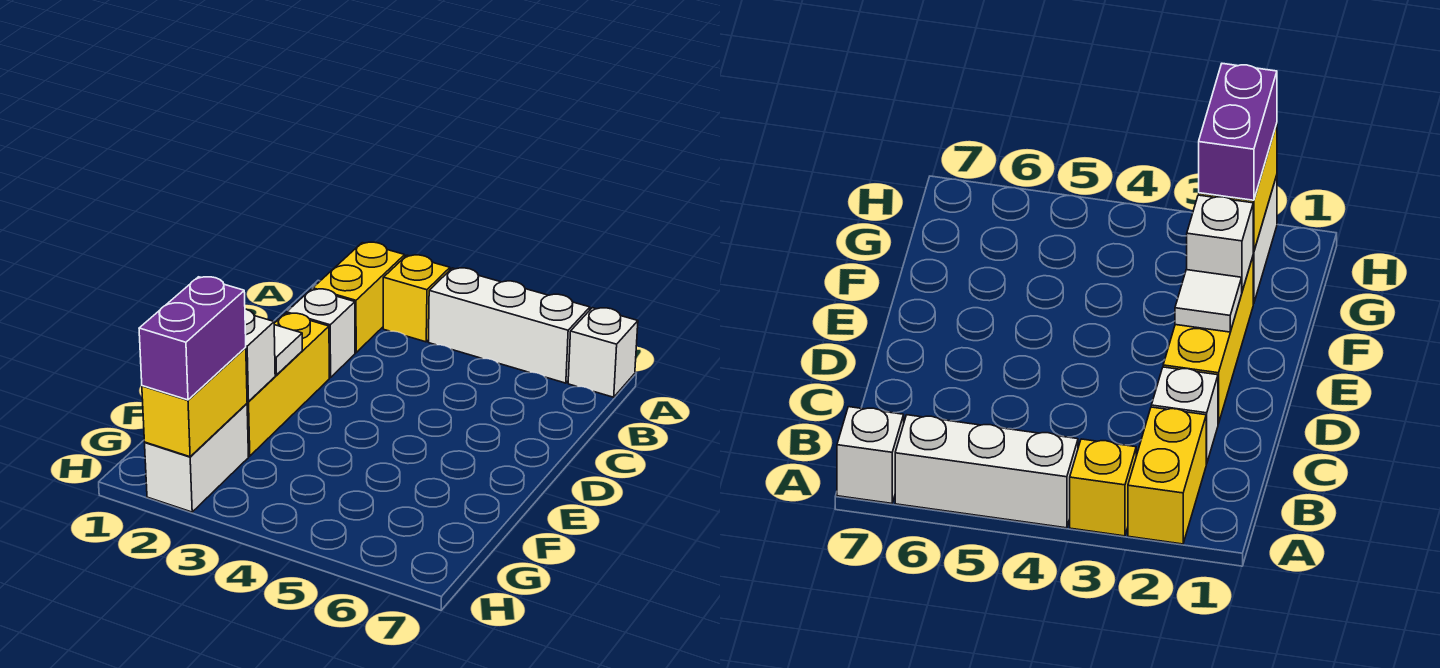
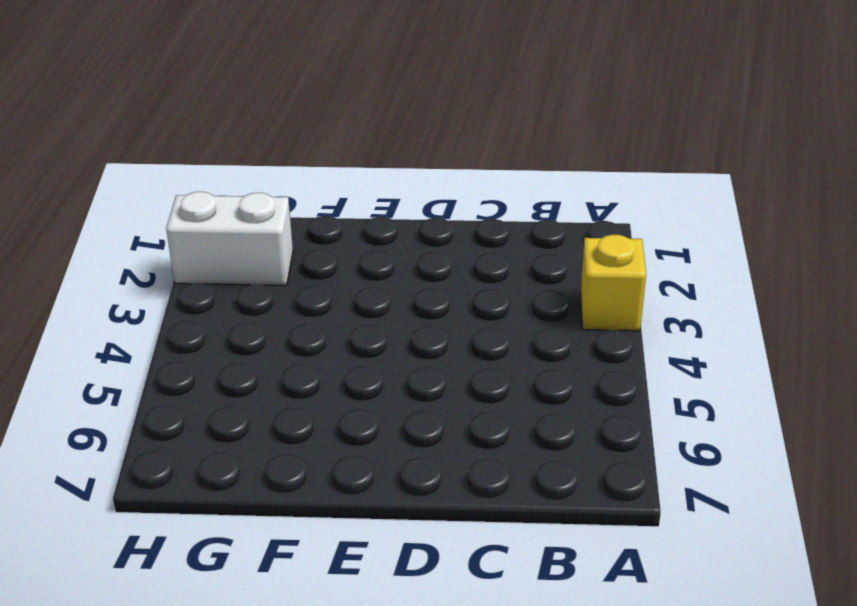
none -> yellow 1x2 brick [313,242,405,353]
none -> white 1x3 brick [429,268,590,383]

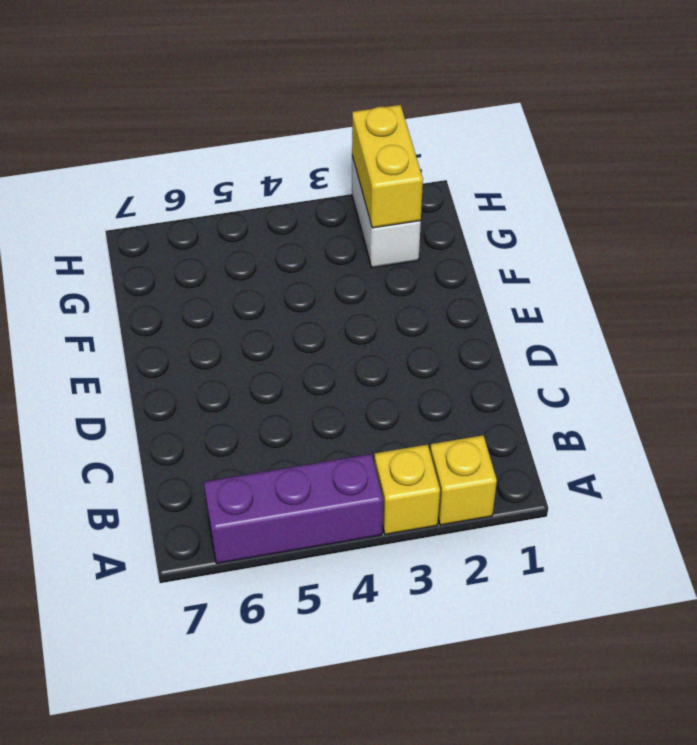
yellow 1x1 brick [430,435,497,525] -> yellow 1x2 brick [313,242,405,353]
purple 1x3 brick [204,454,383,563] -> white 1x3 brick [429,268,590,383]
none -> white 1x1 brick [568,308,638,397]
none -> white 1x1 brick [287,289,355,378]

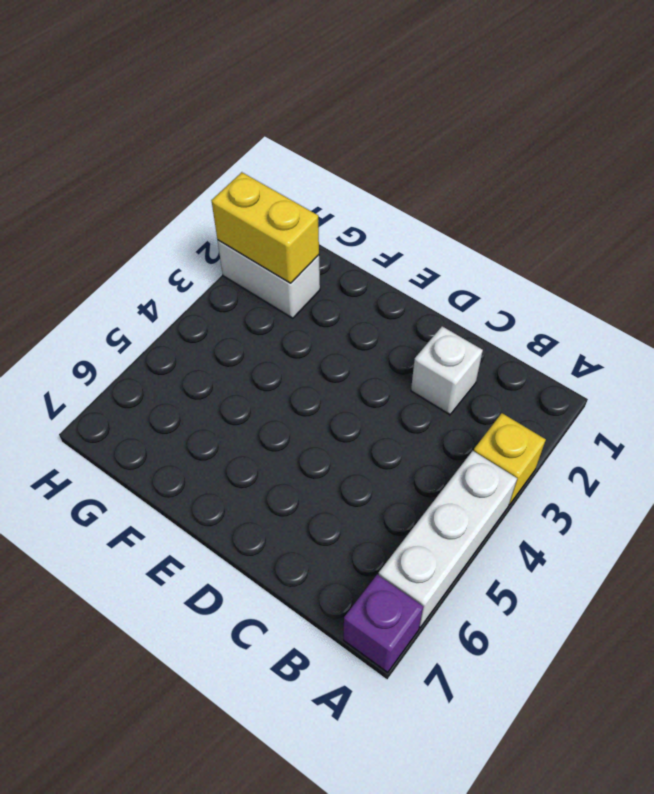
purple 1x1 brick [344,574,423,672] -> white 1x1 brick [568,308,638,397]
none -> yellow 1x2 brick [313,242,405,353]
none -> yellow 1x3 brick [247,313,329,456]

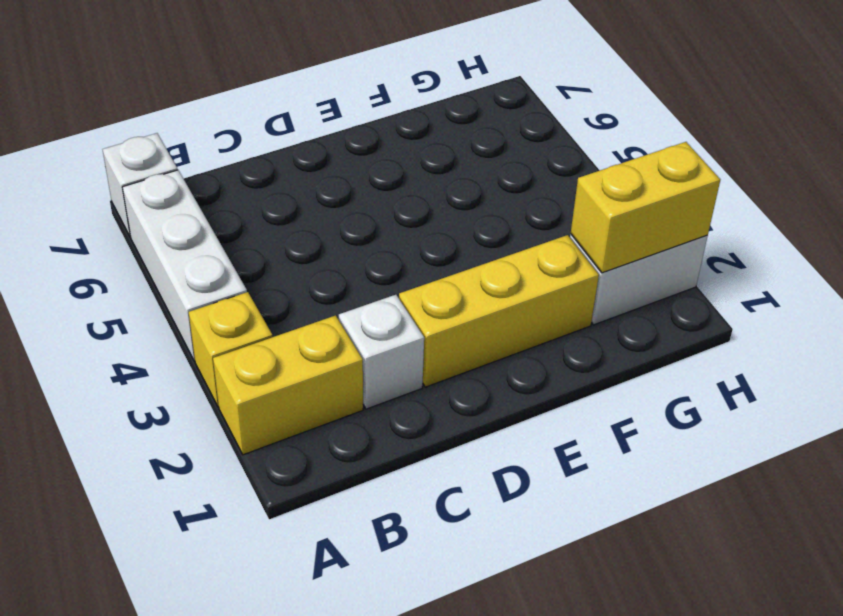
none -> white 1x1 tile [274,325,302,375]
none -> white 1x1 brick [245,309,275,402]

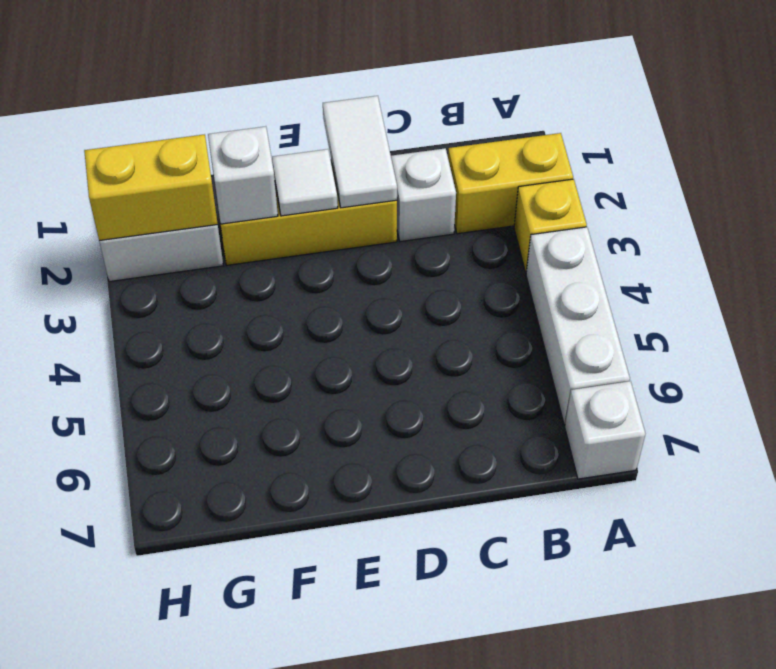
white 1x2 tile [323,96,397,208] -> none
none -> purple 1x2 brick [139,277,246,400]

